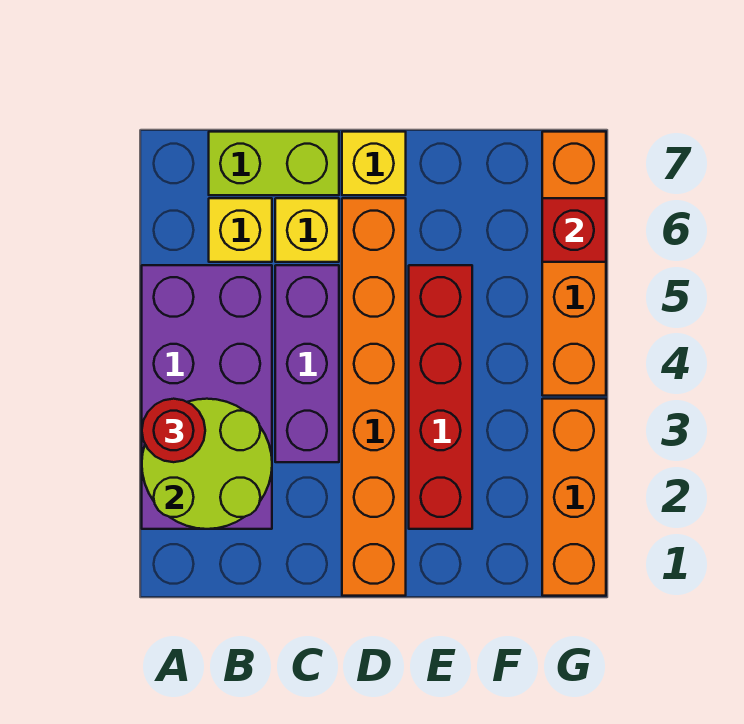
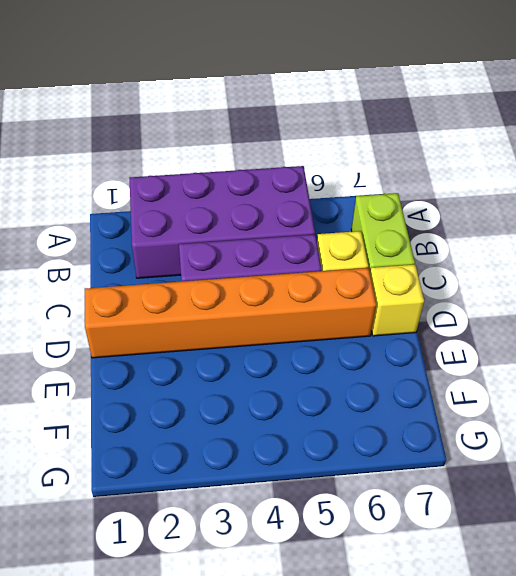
none -> yellow 1x1 brick [209,198,272,262]
none -> red 1x4 brick [409,265,472,529]
none -> orange 1x3 brick [542,399,606,596]

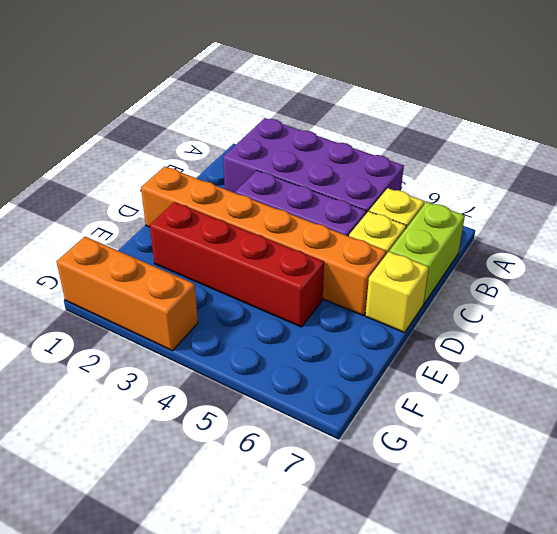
none -> orange 1x4 brick [542,132,606,396]
none -> lime 2x2 round brick [142,399,272,529]
none -> red 1x1 brick [542,198,606,262]

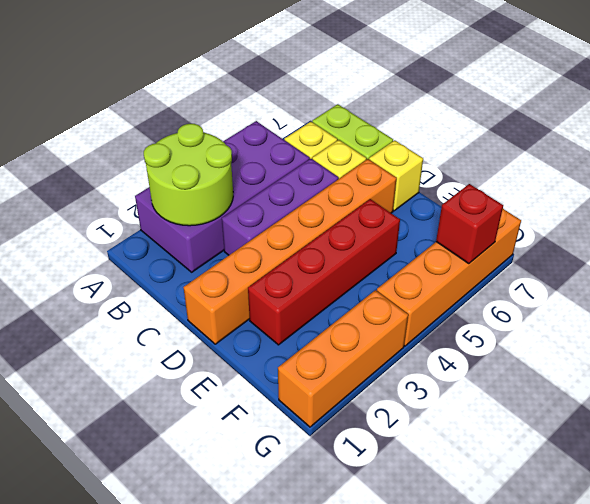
none -> red 1x1 round brick [142,399,205,462]

